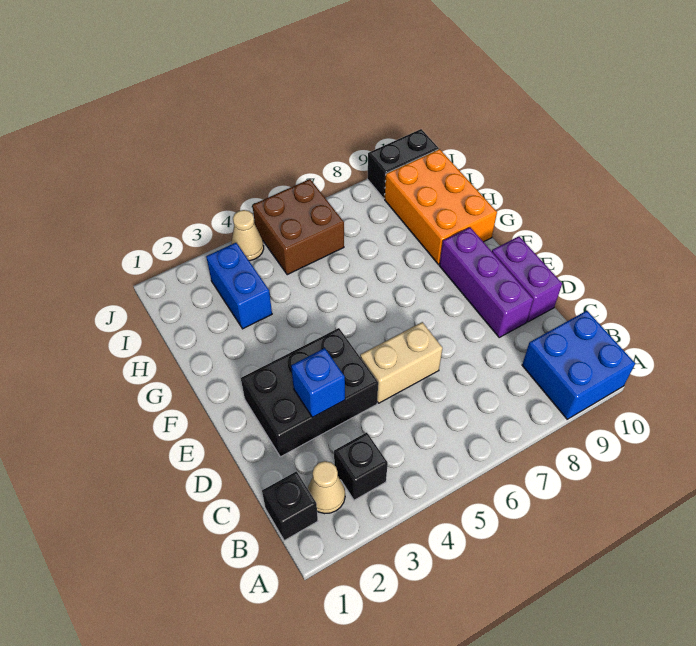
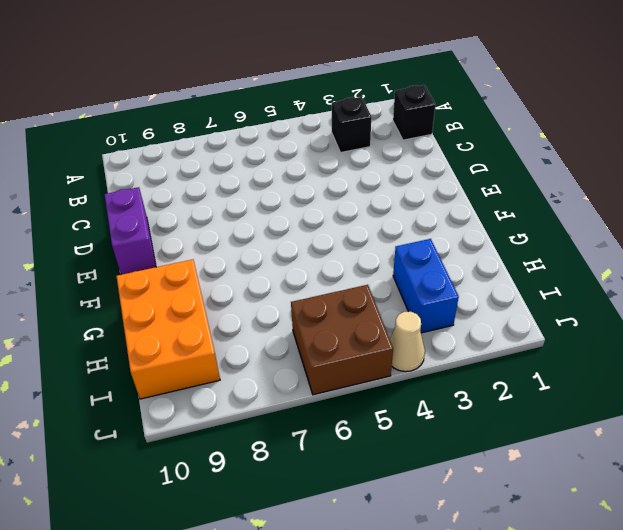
none -> blue 2x2 brick [522,311,635,419]
none -> tan 1x1 cone [308,461,345,514]
none -> black 2x3 brick [241,328,378,457]

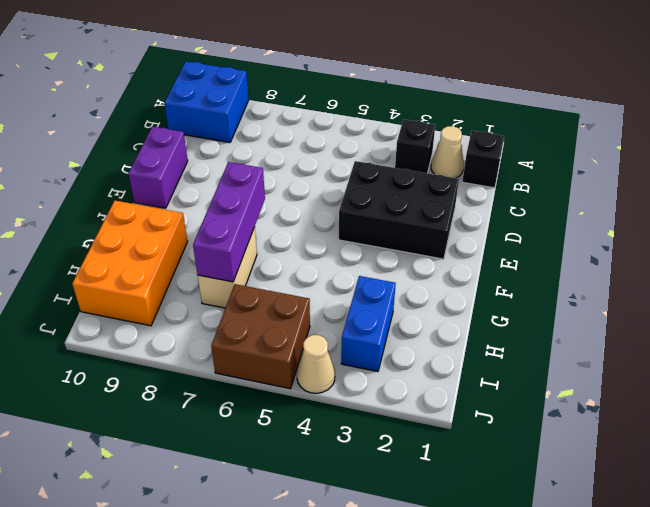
purple 1x3 brick [193,162,265,282] -> purple 1x3 brick moved to [439,227,533,337]
tan 1x2 brick [198,227,257,308] -> tan 1x2 brick turned to [360,322,443,403]
none -> black 1x2 brick [367,129,439,198]
none -> blue 1x1 brick [291,348,345,417]

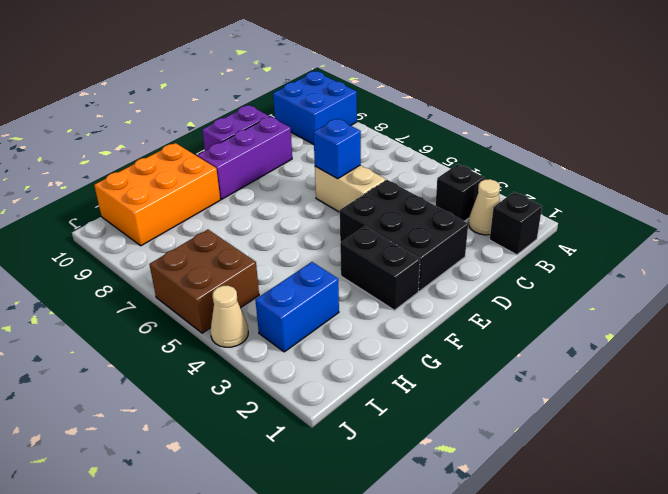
blue 1x1 brick [313,119,361,179] -> blue 1x1 brick moved to [291,348,345,417]
black 1x2 brick [340,227,420,310] -> black 1x2 brick moved to [367,129,439,198]

